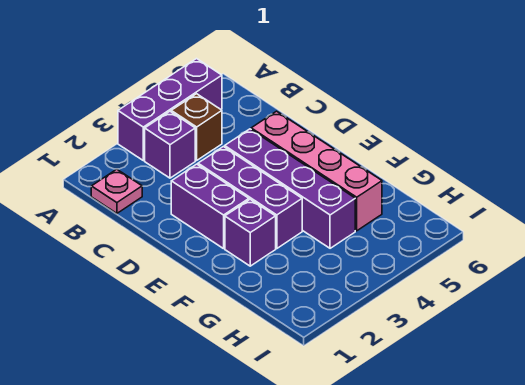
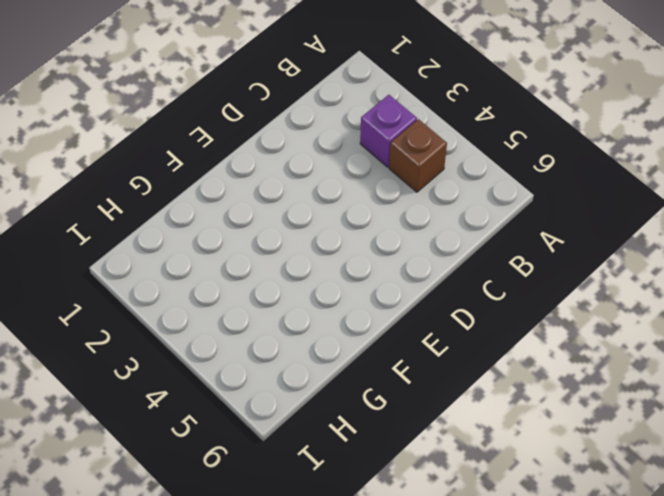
none -> purple 1x3 brick [118,59,222,161]
none -> pink 1x1 plate [91,169,142,213]

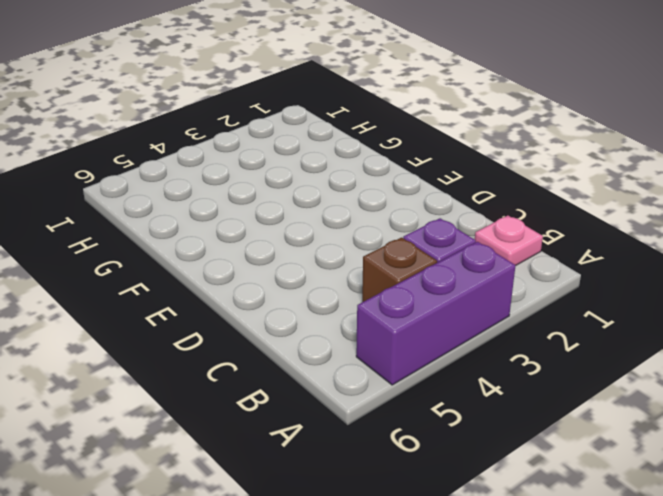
none -> purple 1x2 brick [171,164,249,249]
none -> purple 1x3 brick [198,147,302,248]

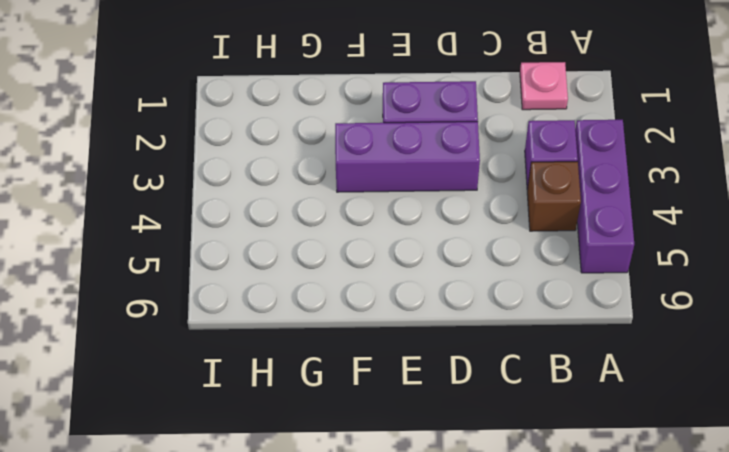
none -> purple 1x4 brick [225,129,355,248]
none -> pink 1x4 brick [251,111,382,231]

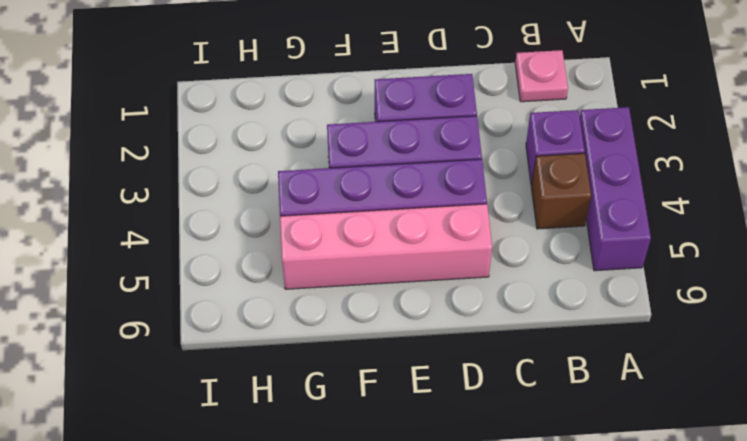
none -> purple 1x1 brick [225,199,276,266]

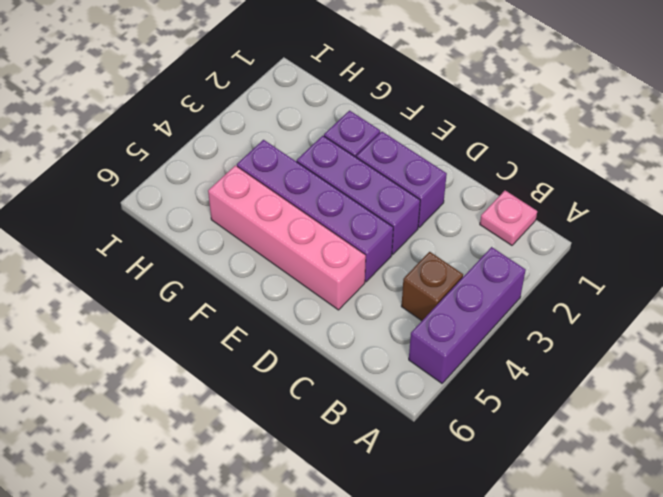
none -> purple 1x1 brick [145,112,195,178]

